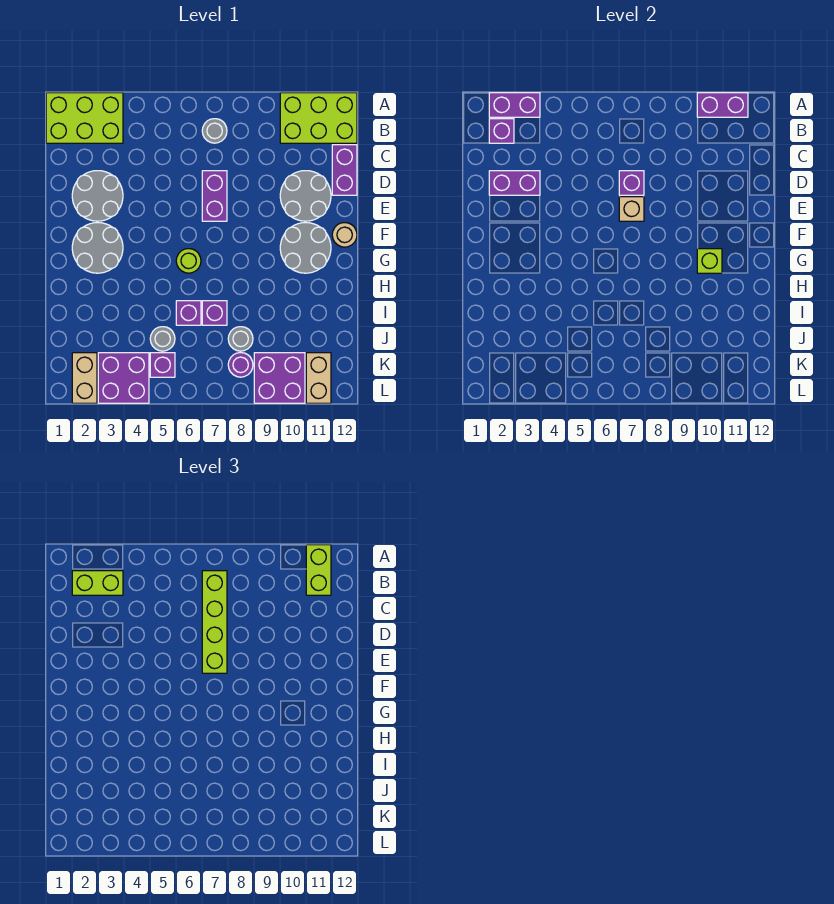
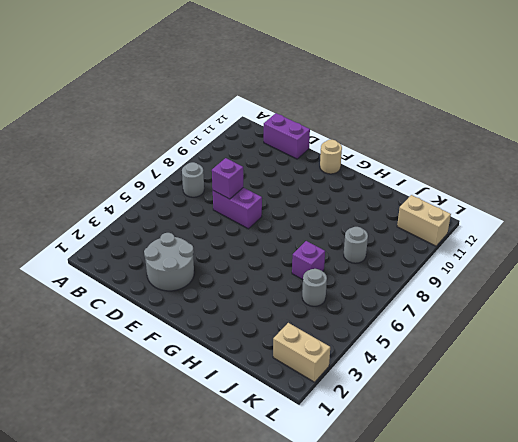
none -> lime 2x3 brick [46,93,123,143]
none -> lime 2x3 brick [280,93,357,143]
none -> grey 2x2 round brick [280,171,331,221]
none -> grey 2x2 round brick [72,223,123,273]

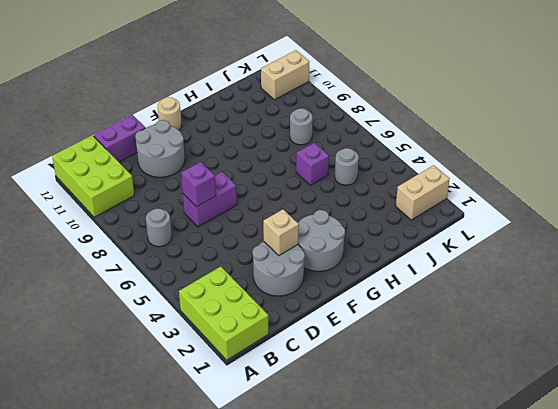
tan 1x1 brick [263,209,299,255] -> tan 1x1 brick moved to [619,197,644,221]
none -> grey 2x2 round brick [280,223,331,273]
none -> lime 1x1 round brick [176,249,201,273]
none -> purple 1x1 brick [202,301,227,325]
none -> purple 2x2 brick [98,353,149,403]

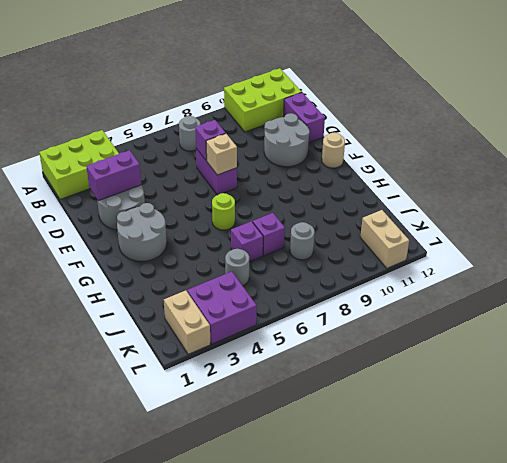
none -> grey 2x2 round brick [280,223,331,273]
none -> purple 1x1 brick [150,353,175,377]
none -> purple 1x1 round brick [228,353,253,377]
none -> purple 2x2 brick [254,353,305,403]

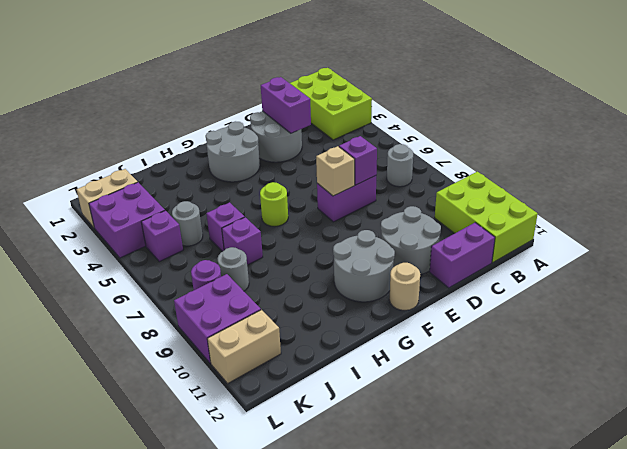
none -> purple 1x2 brick [489,93,540,117]
none -> purple 1x2 brick [697,93,748,117]
none -> purple 1x1 brick [489,119,514,143]
none -> lime 1x1 brick [697,249,722,273]

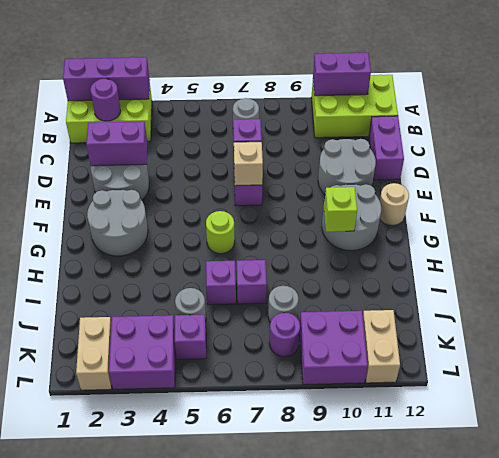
purple 1x3 brick [63,57,150,101] -> purple 1x2 brick [489,93,540,117]
purple 1x1 round brick [90,79,121,121] -> purple 1x1 brick [489,119,514,143]
none -> lime 1x2 brick [306,545,331,595]
none -> lime 1x2 brick [72,571,123,595]
none -> lime 1x4 brick [202,571,227,673]

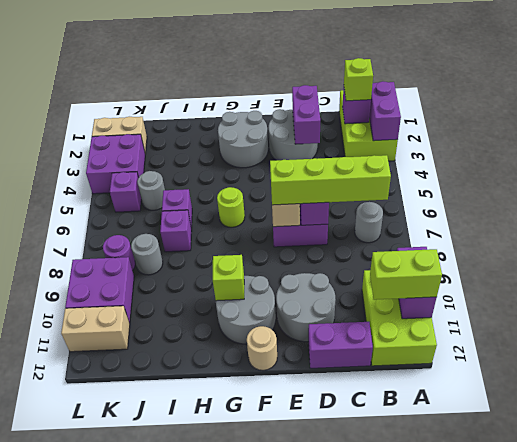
lime 1x1 brick [344,58,373,101] -> lime 1x2 brick [72,571,123,595]

